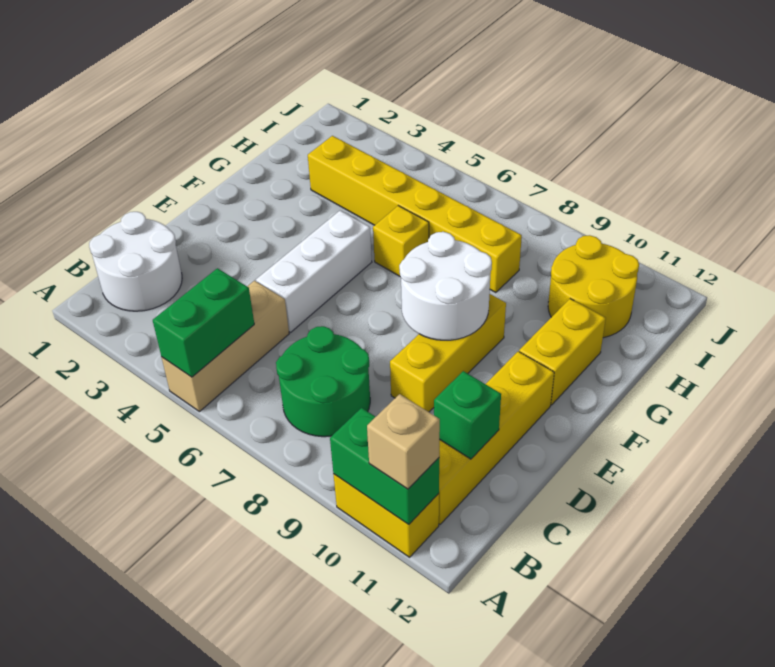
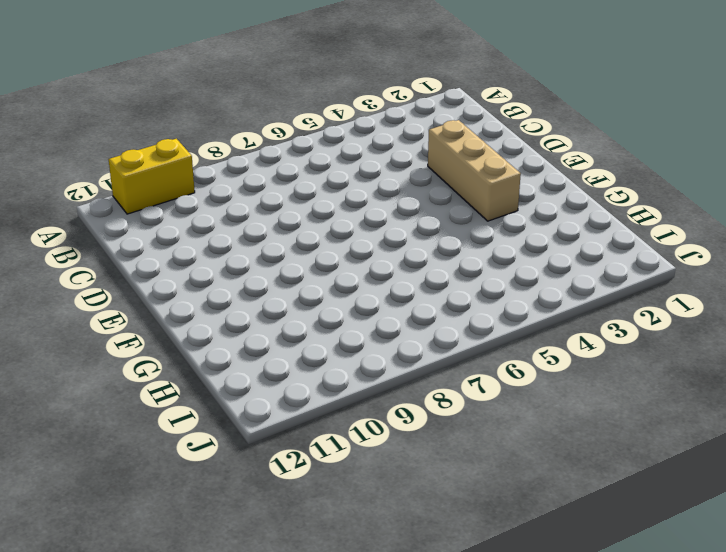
tan 1x3 brick [428,120,521,221] -> tan 1x3 brick moved to [162,281,289,412]
none -> white 2x2 round brick [89,212,182,311]
none -> green 2x2 round brick [276,326,370,437]
none -> yellow 1x4 brick [439,351,554,524]

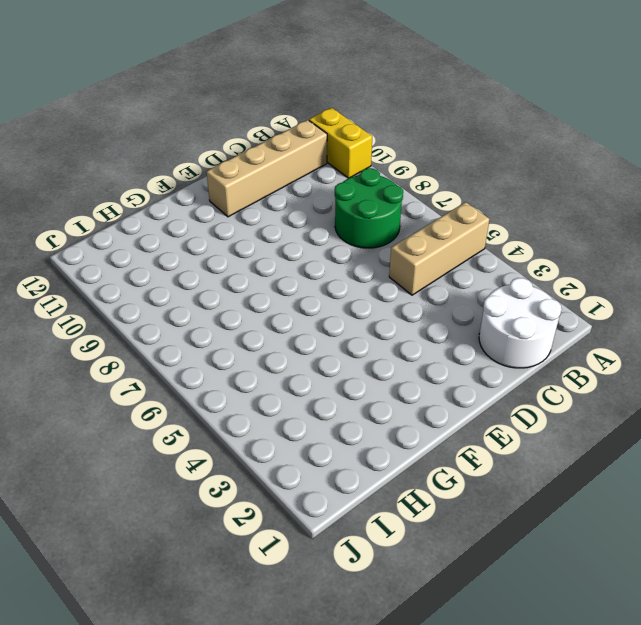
tan 1x4 brick [207,120,327,217] -> yellow 1x4 brick [439,351,554,524]
none -> white 1x3 brick [256,211,372,332]
none -> yellow 1x3 brick [390,294,506,412]
none -> yellow 1x2 brick [519,299,606,405]

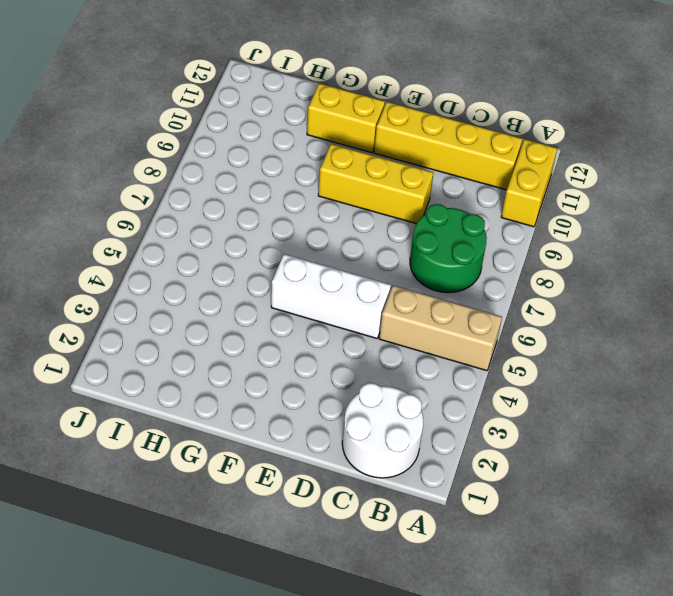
none -> yellow 1x1 brick [373,206,429,276]
none -> yellow 1x6 brick [308,136,522,293]
none -> yellow 2x2 round brick [548,235,639,338]

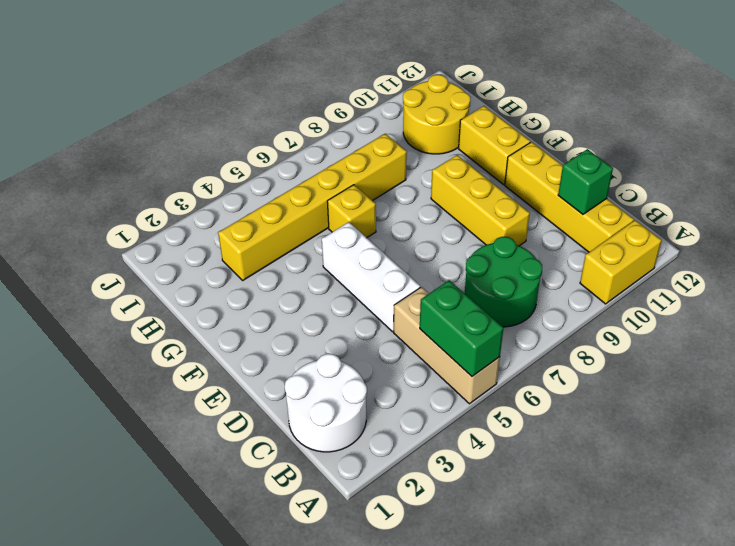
none -> green 1x2 brick [330,408,439,524]
none -> white 2x2 round brick [399,232,492,340]
none -> tan 1x1 brick [367,394,440,489]

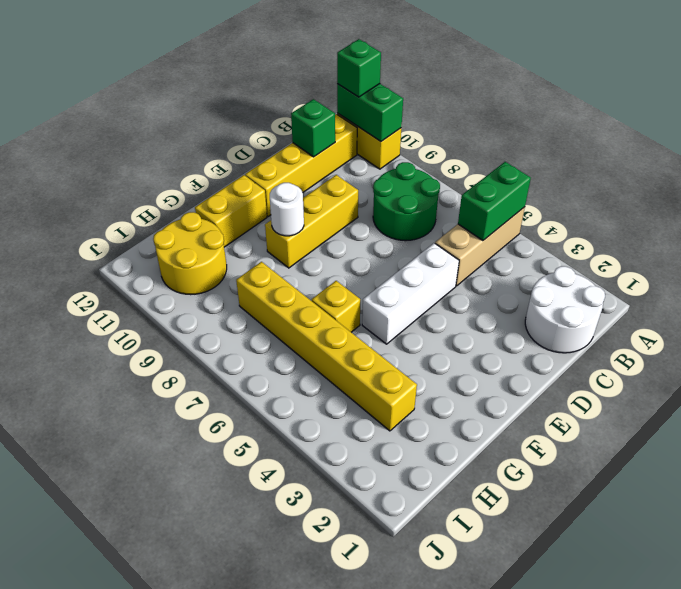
green 1x1 brick [337,39,381,97] -> tan 1x1 brick [367,394,440,489]
white 1x1 round brick [270,183,304,236] -> white 2x2 round brick [399,232,492,340]

